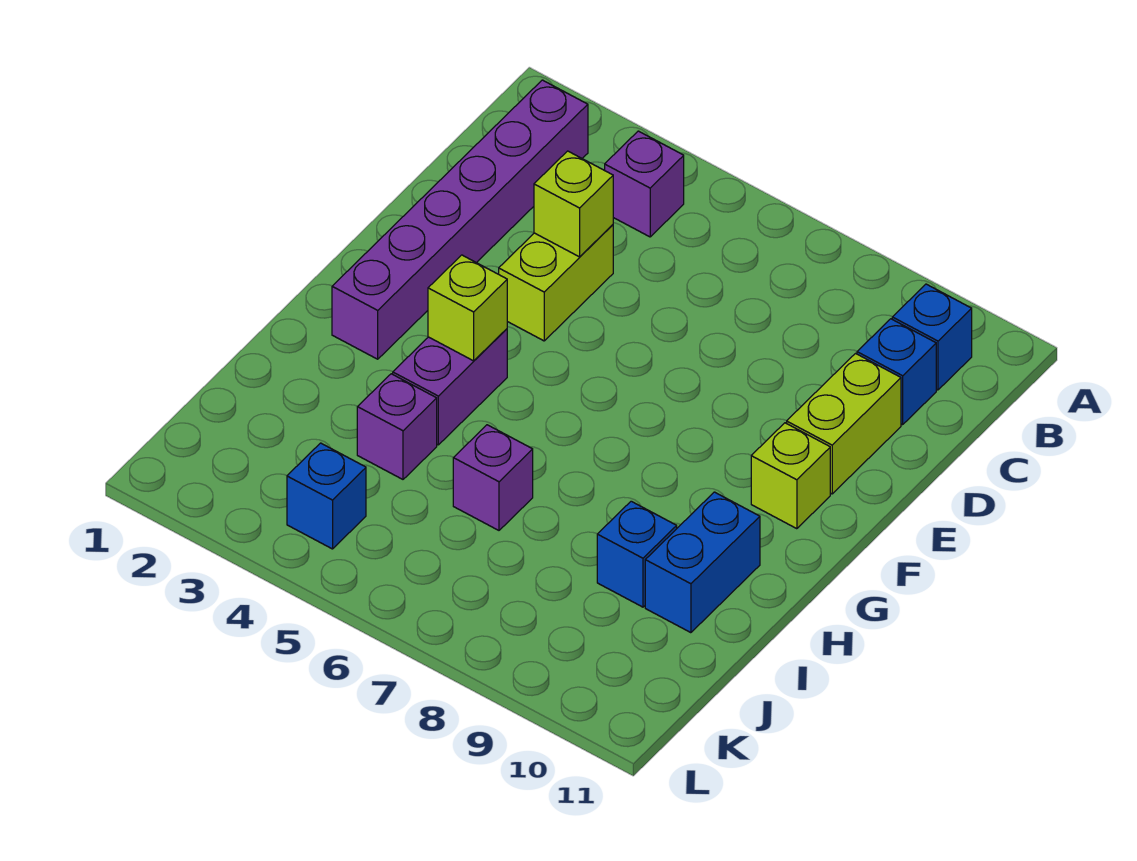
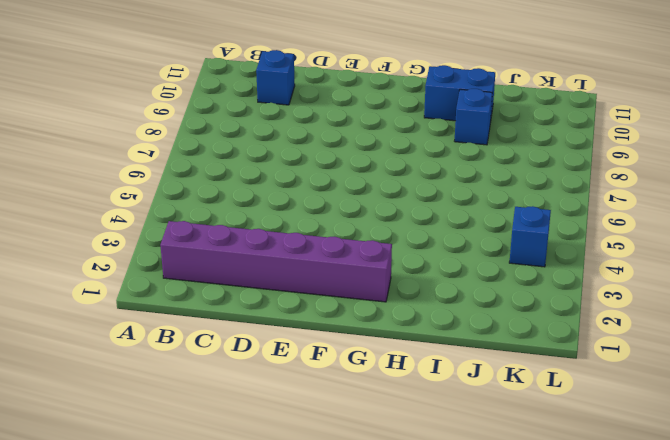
none -> purple 1x1 brick [605,131,684,237]
none -> blue 1x1 brick [892,284,972,390]
none -> lime 1x2 brick [499,225,613,341]

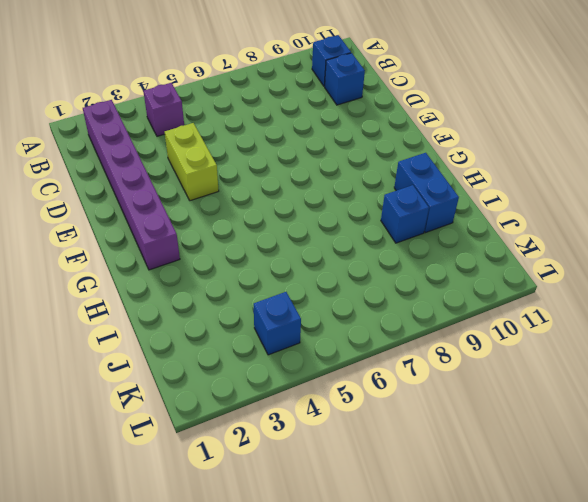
none -> lime 1x2 brick [787,354,901,494]
none -> lime 1x1 brick [751,423,830,529]
none -> purple 1x2 brick [393,329,507,445]

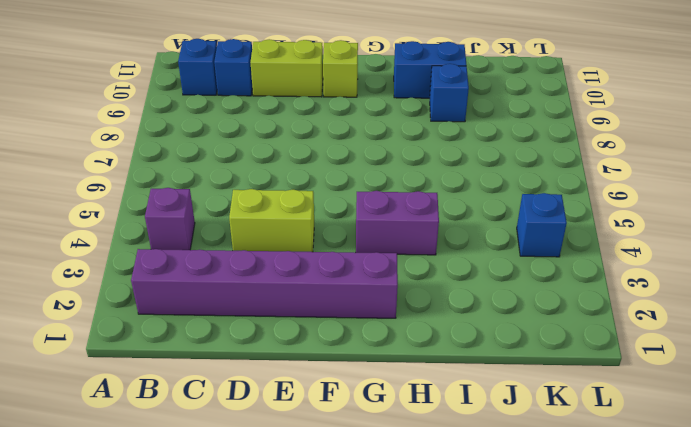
none -> purple 1x1 brick [357,374,437,479]
none -> purple 1x1 brick [453,425,533,530]
none -> lime 1x1 brick [534,151,613,257]

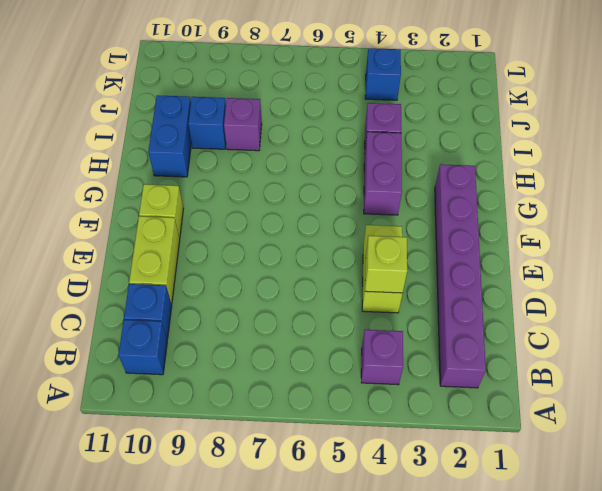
purple 1x1 brick [224,98,262,151] -> purple 1x1 brick moved to [453,425,533,530]
none -> lime 1x1 brick [428,255,507,361]

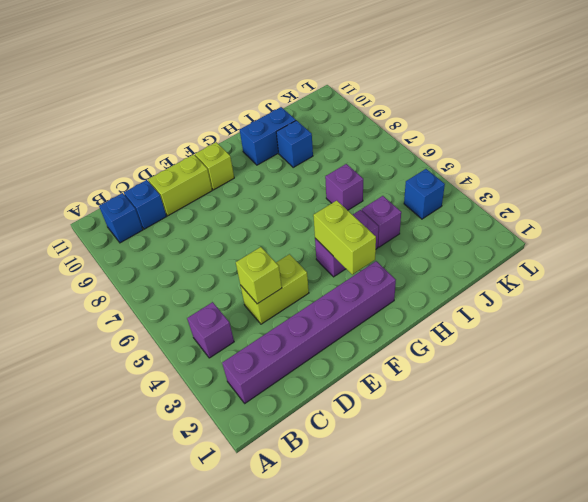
lime 1x2 brick [313,200,376,275] -> lime 1x1 brick [428,255,507,361]

